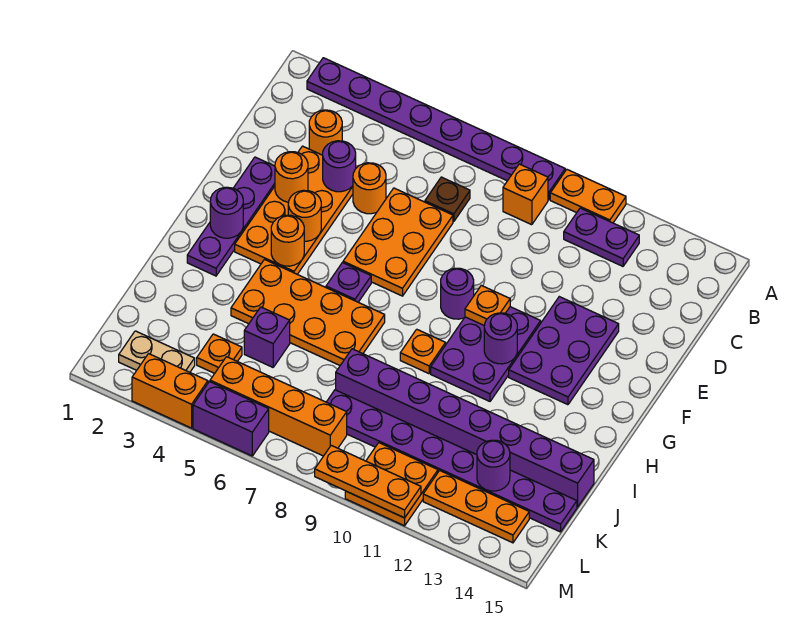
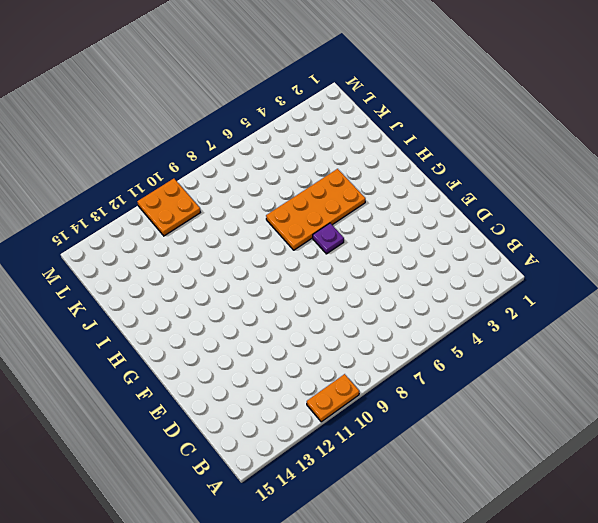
none -> purple 1x8 plate [307,58,565,200]
none -> orange 1x1 brick [503,164,548,225]
none -> purple 1x2 plate [564,208,639,266]
none -> orange 1x1 round brick [309,110,342,155]

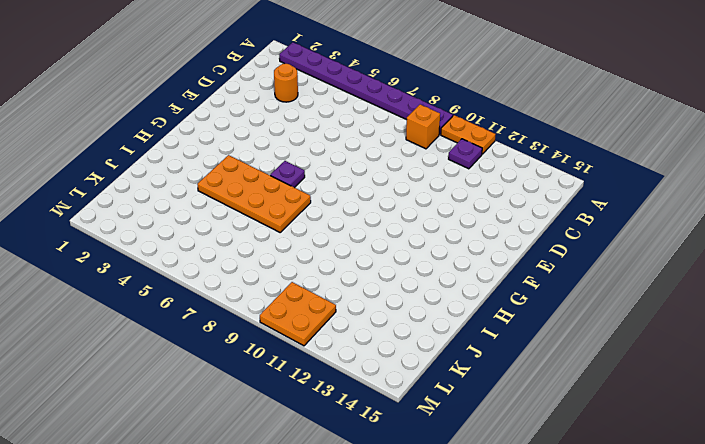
purple 1x1 plate [449,139,482,169] -> purple 1x2 plate [564,208,639,266]
none -> brown 1x1 plate [425,177,470,222]
none -> orange 2x4 plate [235,146,353,274]
none -> orange 1x1 round brick [353,163,386,214]
none -> orange 2x3 plate [343,188,453,296]

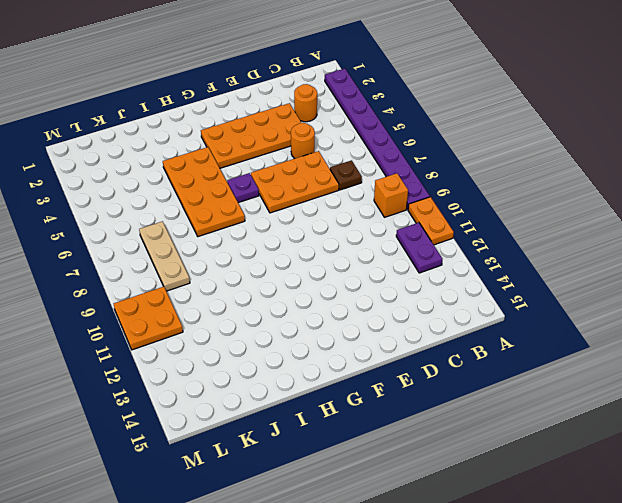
tan 1x3 plate [139,221,190,291] -> purple 1x8 plate [327,390,577,532]
none -> purple 1x4 plate [187,157,275,276]
none -> purple 2x3 plate [509,297,619,405]
none -> purple 1x1 round brick [441,268,474,319]
none -> purple 2x3 plate [431,307,541,401]

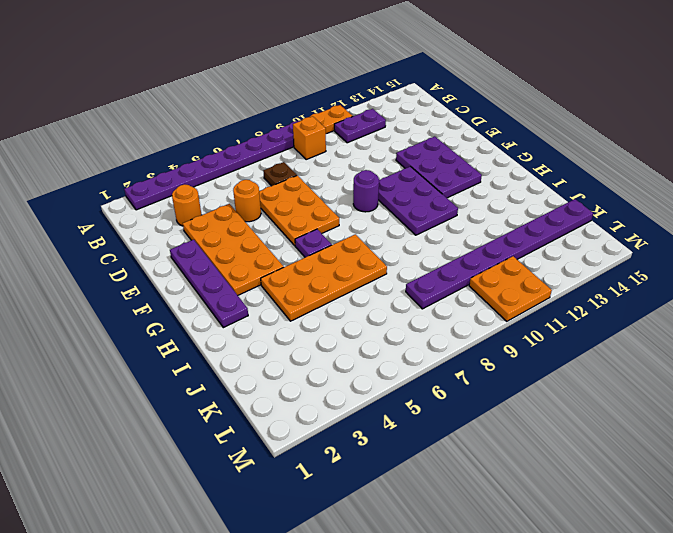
none -> orange 1x1 plate [400,329,446,374]
none -> purple 1x1 brick [244,307,290,367]
none -> purple 1x8 brick [336,349,594,507]
none -> orange 1x1 plate [197,334,242,373]

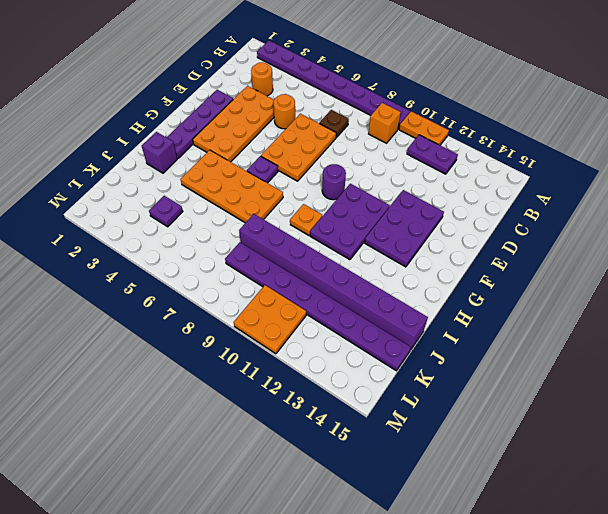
purple 1x1 brick [142,132,177,173] -> purple 1x1 brick moved to [244,307,290,367]
purple 1x1 plate [149,196,183,227] -> orange 1x1 plate [197,334,242,373]
none -> tan 1x2 plate [119,331,195,372]
none -> orange 1x4 brick [210,357,347,456]
none -> orange 1x3 plate [423,470,529,543]
none -> orange 1x2 brick [132,354,208,428]

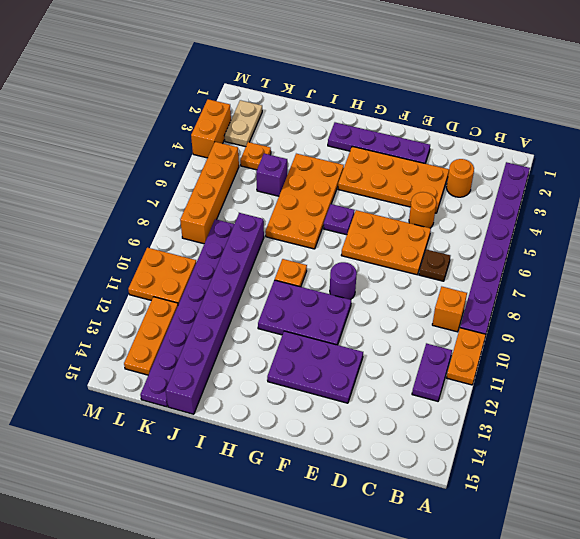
none -> purple 1x2 brick [193,382,269,456]
none -> purple 1x1 round brick [323,141,356,192]
none -> orange 1x1 round brick [275,152,308,202]
none -> orange 1x1 round brick [288,190,321,241]

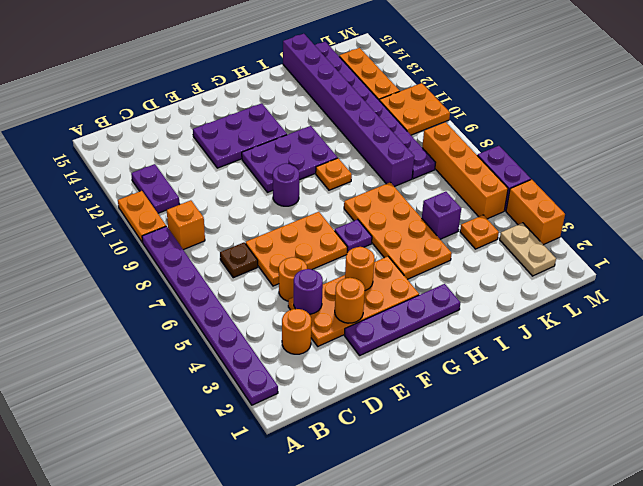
none -> orange 1x1 plate [465,285,510,326]
none -> purple 1x1 round brick [210,187,243,238]
none -> orange 1x1 round brick [271,215,304,266]
none -> purple 1x1 round brick [484,313,517,364]

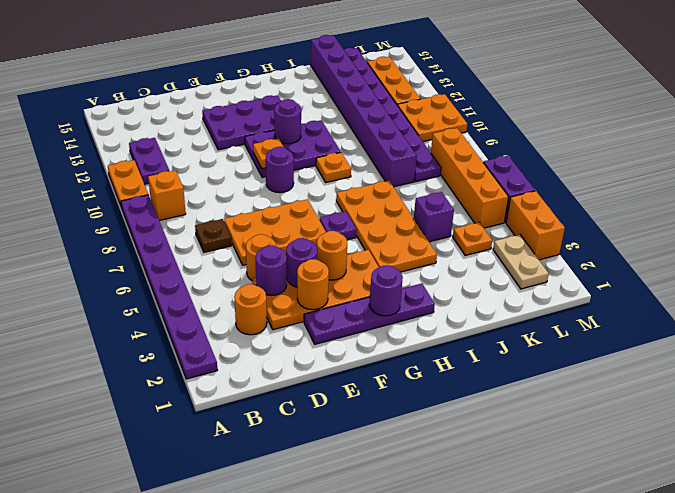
purple 1x1 round brick [286,238,317,287] -> purple 1x1 round brick moved to [477,440,510,491]
none -> orange 1x1 round brick [271,215,304,266]
none -> orange 1x3 plate [315,445,421,518]

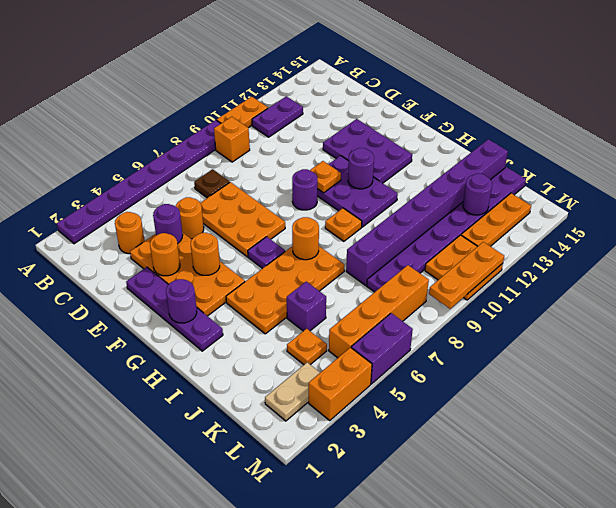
orange 1x1 round brick [292,217,319,260] -> orange 1x1 round brick moved to [271,215,304,266]

